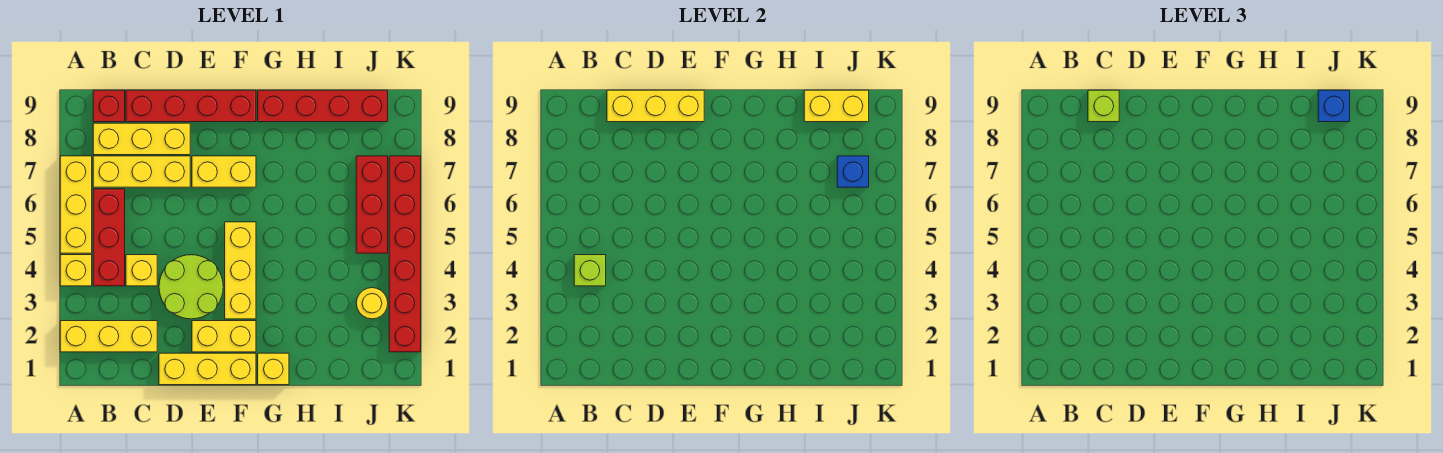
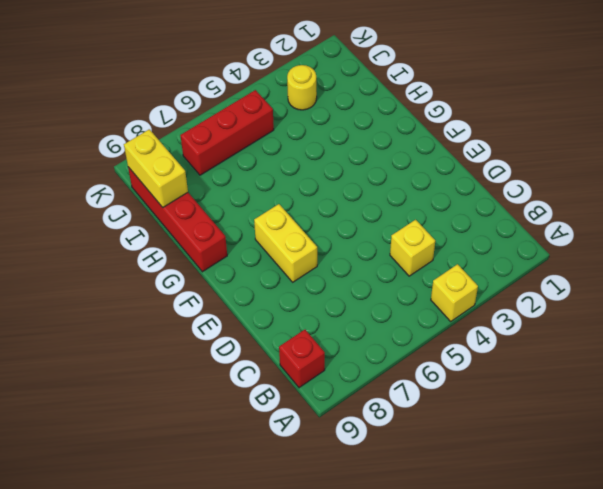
none -> yellow 1x3 brick [60,321,157,352]
none -> yellow 1x3 brick [60,156,92,253]
none -> red 1x3 brick [93,189,125,286]

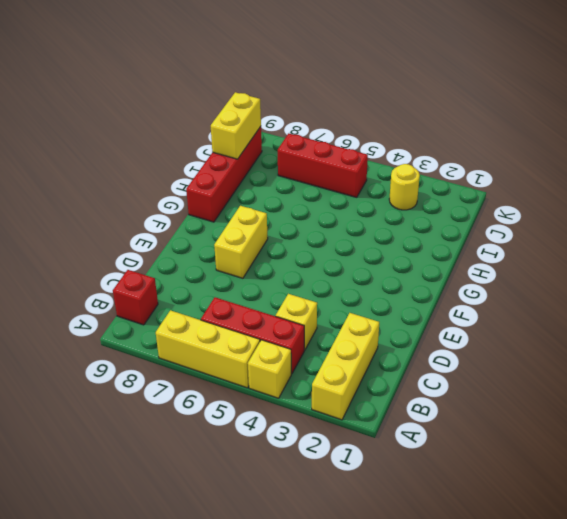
none -> yellow 1x3 brick [93,156,190,187]
none -> yellow 1x3 brick [93,123,190,155]
none -> red 1x4 brick [126,90,256,122]

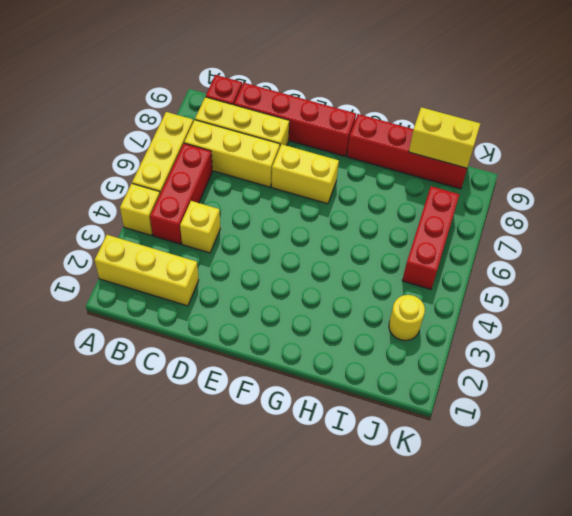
none -> yellow 1x3 brick [159,353,256,385]
none -> lime 2x2 round brick [159,255,223,319]
none -> yellow 1x2 brick [192,321,256,352]

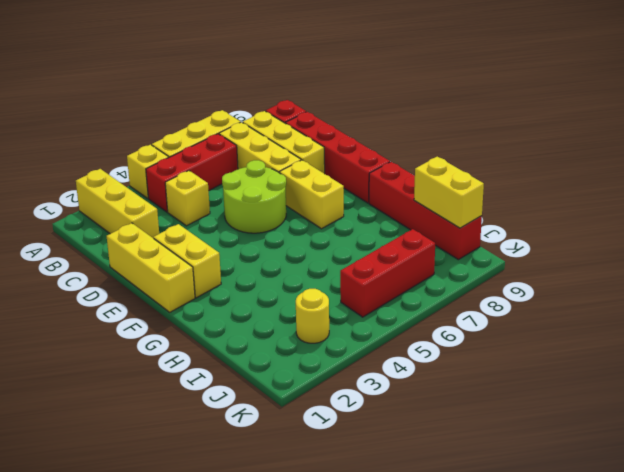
lime 2x2 round brick [222,160,286,233] -> lime 2x2 round brick moved to [159,255,223,319]
none -> yellow 1x3 brick [225,222,256,319]
none -> yellow 1x1 brick [258,353,289,385]
none -> red 1x6 brick [389,156,421,352]

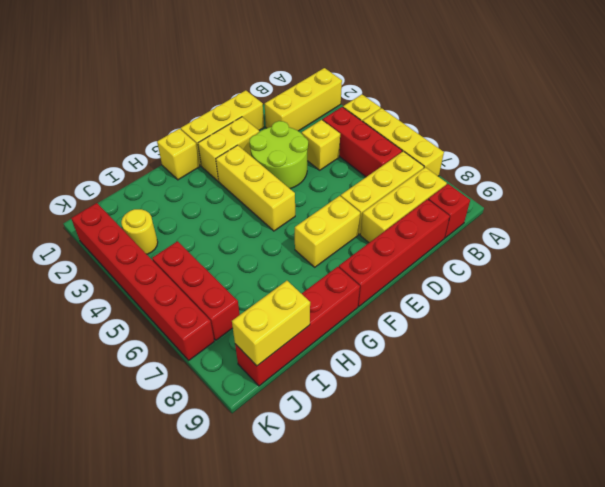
none -> lime 1x1 brick [574,255,606,286]
none -> yellow 1x3 brick [607,90,704,122]
none -> blue 1x1 brick [837,156,869,187]

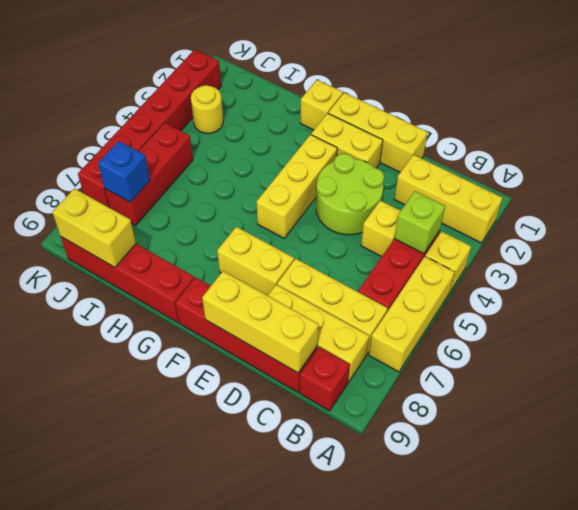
none -> lime 1x1 brick [1088,90,1119,122]
none -> blue 1x1 brick [1318,90,1350,122]

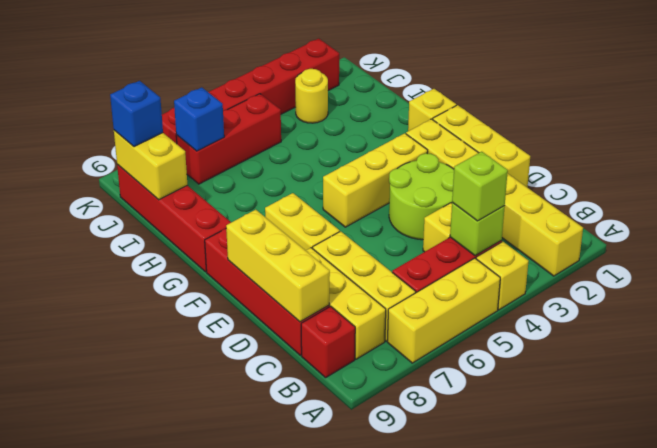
lime 1x1 brick [452,152,508,221] -> lime 1x1 brick moved to [1088,90,1119,122]

